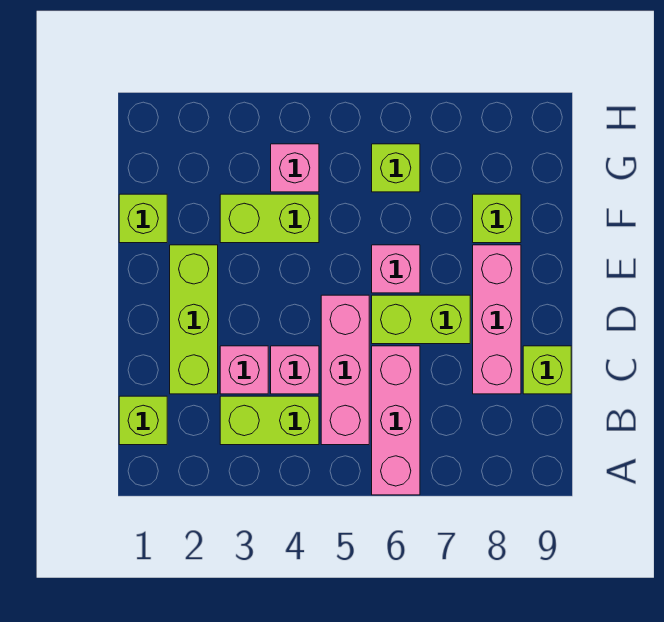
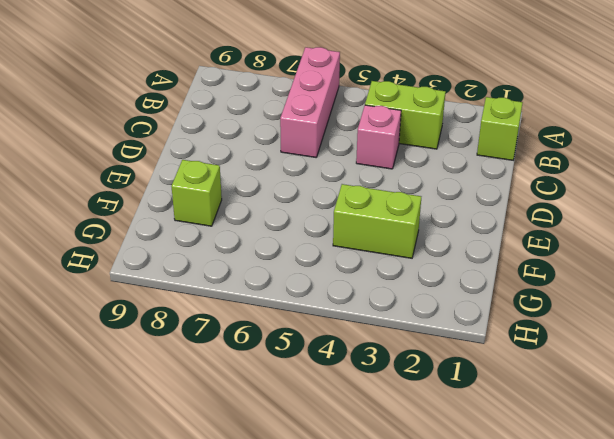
none -> pink 1x3 brick [321,295,369,445]
none -> lime 1x3 brick [170,245,218,394]
none -> pink 1x1 brick [220,346,268,394]

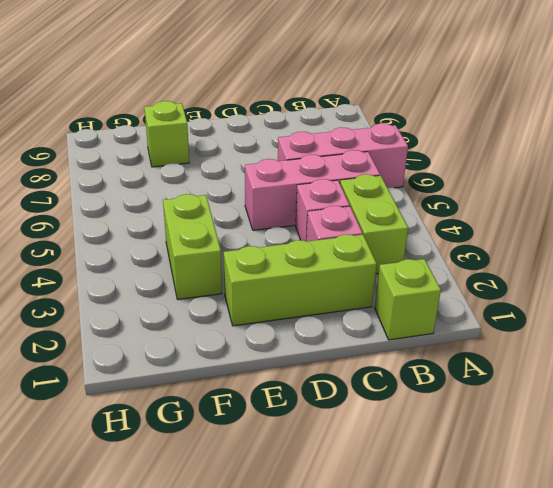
none -> pink 1x3 brick [473,245,521,394]
none -> lime 1x1 brick [523,346,571,394]
none -> lime 1x2 brick [372,295,470,344]

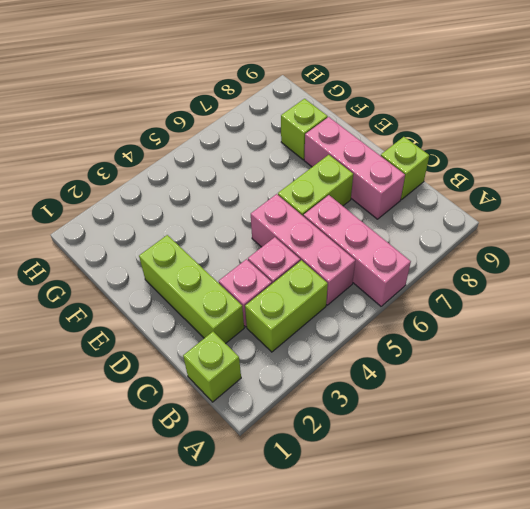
none -> pink 1x1 brick [372,245,420,293]
none -> lime 1x1 brick [119,194,167,243]
none -> lime 1x2 brick [220,194,319,243]

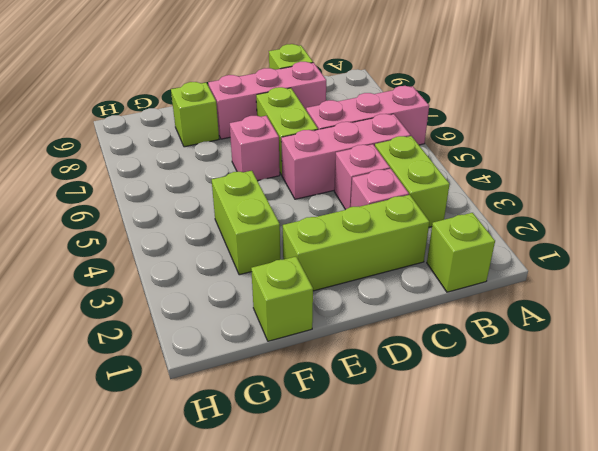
none -> pink 1x1 brick [271,144,319,192]
none -> lime 1x1 brick [372,144,420,192]

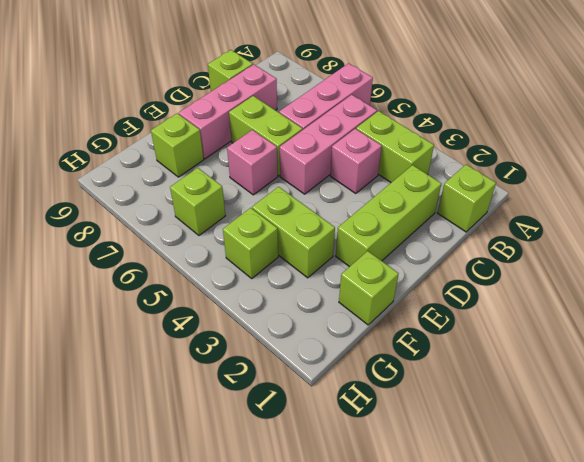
lime 1x1 brick [223,208,278,278] -> pink 1x1 brick [271,144,319,192]
none -> pink 1x1 brick [220,346,268,394]

